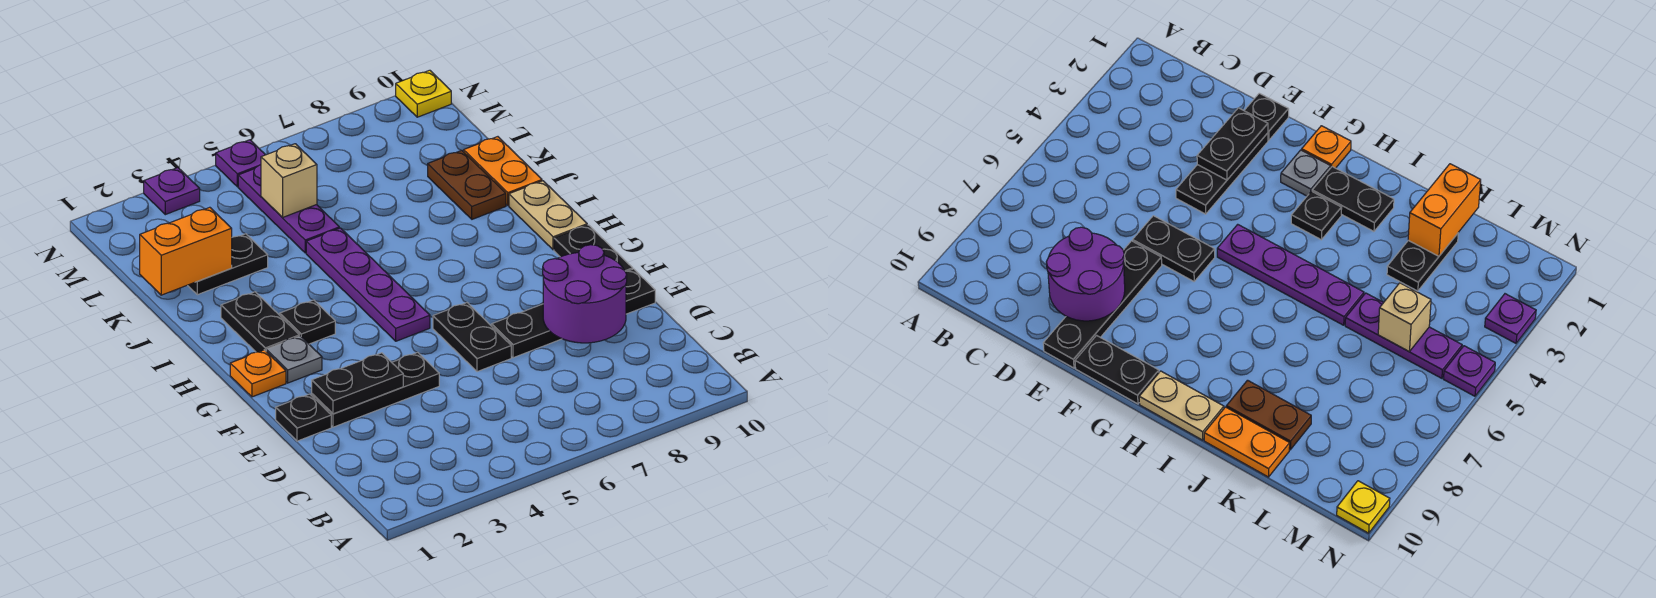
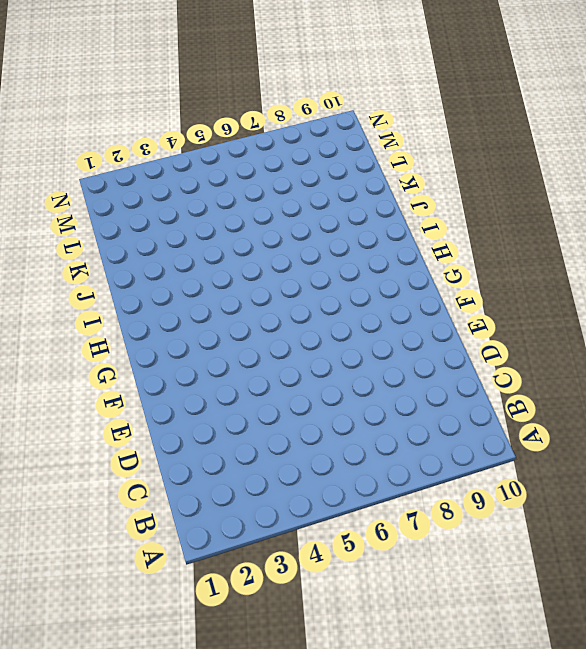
none -> black 1x1 plate [276,394,331,441]
none -> black 1x3 plate [312,352,439,427]
none -> black 1x2 plate [433,303,511,372]

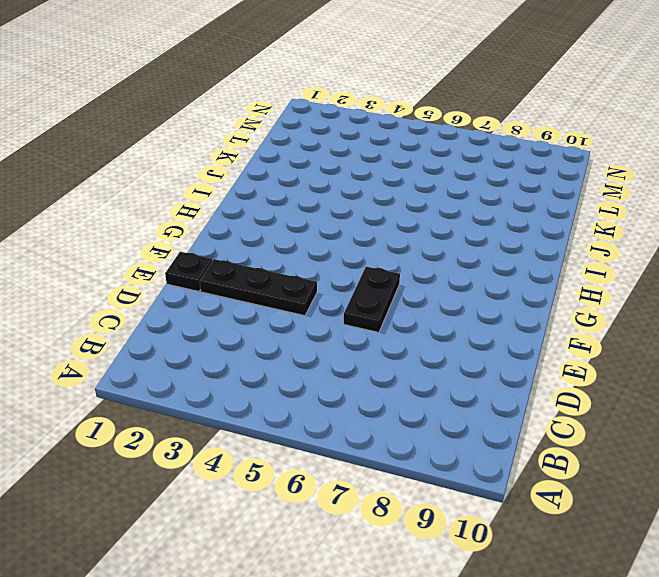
none -> black 1x4 plate [491,269,655,358]
none -> black 1x2 plate [554,225,633,271]
none -> orange 1x1 plate [230,350,286,397]

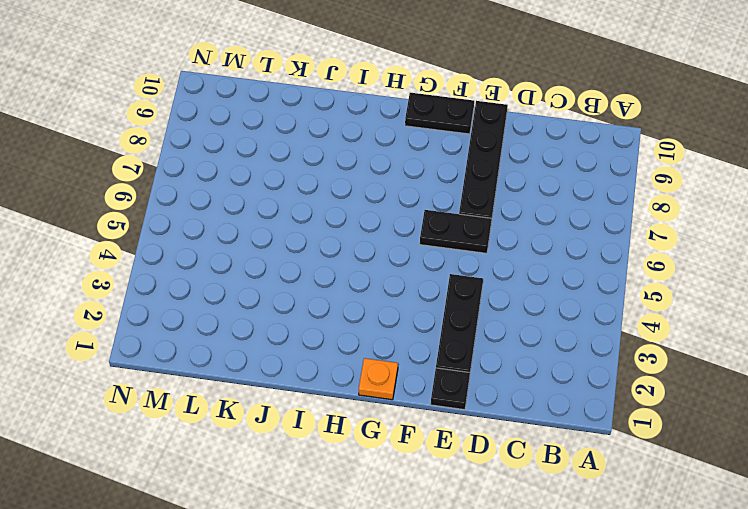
none -> grey 1x1 plate [266,336,322,383]
none -> purple 1x4 plate [306,228,430,341]
none -> black 1x2 plate [221,292,299,352]

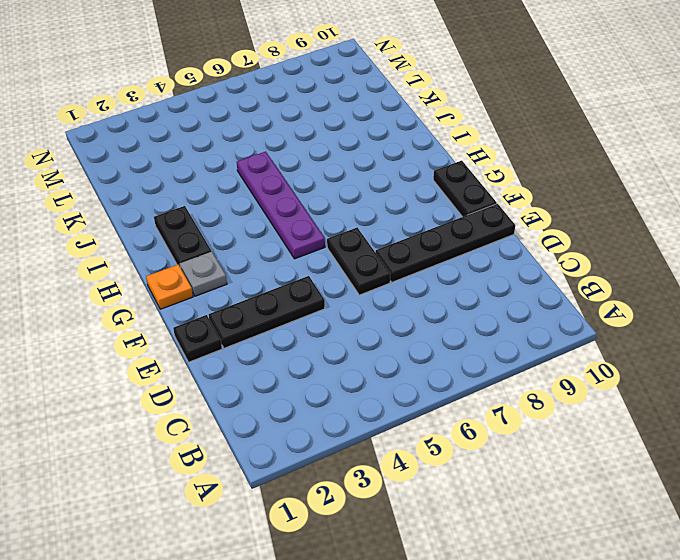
none -> black 1x1 plate [280,300,335,344]
none -> tan 1x2 plate [509,181,587,250]
none -> brown 1x2 plate [428,150,506,219]

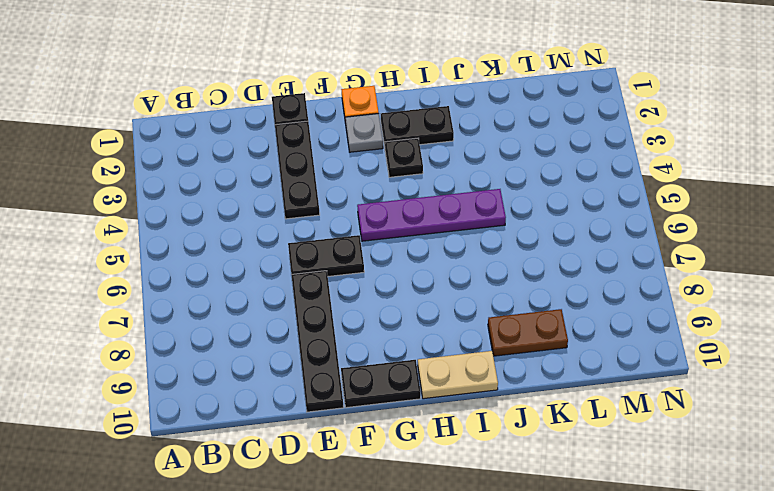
none -> orange 1x2 plate [464,137,542,206]
none -> black 1x2 plate [188,234,268,295]
none -> purple 1x3 plate [238,165,339,253]

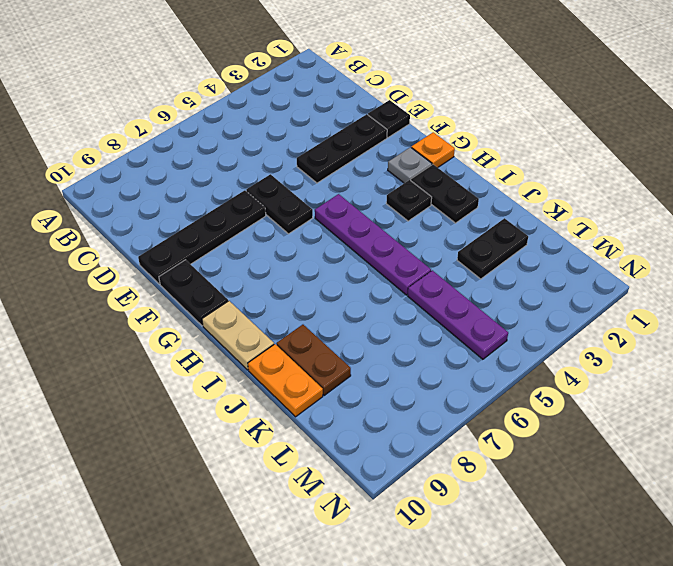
none -> purple 1x1 plate [144,168,200,215]
none -> purple 1x1 plate [216,140,265,187]
none -> yellow 1x1 plate [396,70,451,117]

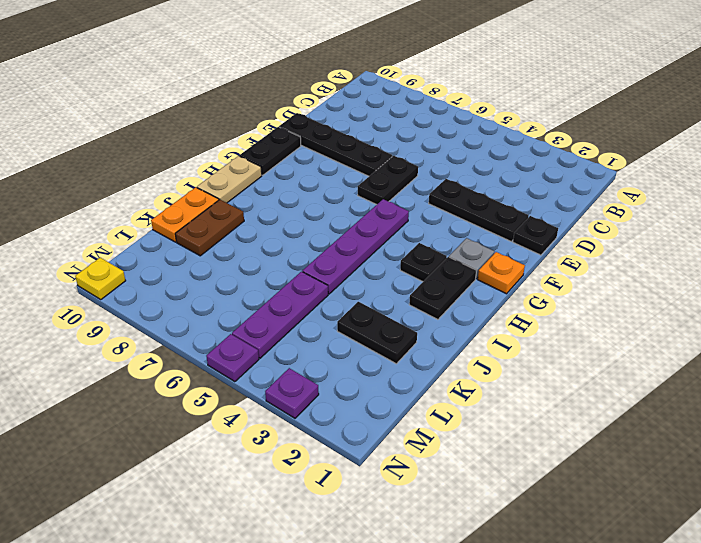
none -> purple 2x2 round brick [543,245,627,343]
none -> black 1x2 plate [312,353,403,414]
none -> orange 1x2 brick [140,207,232,295]

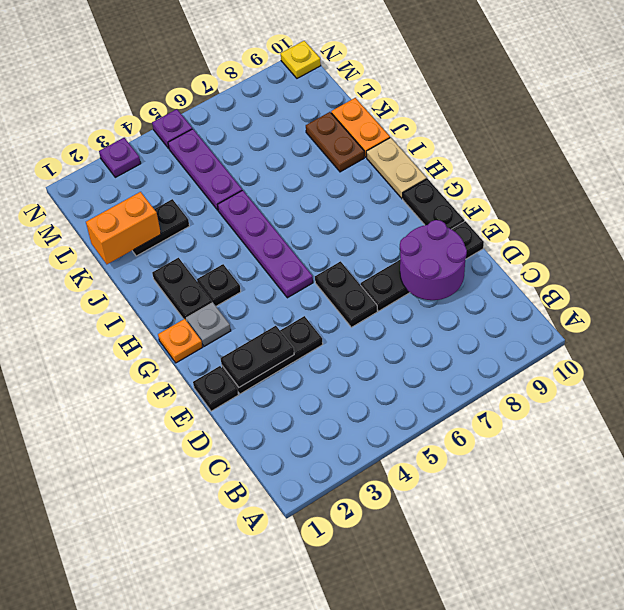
none -> tan 1x1 brick [261,144,317,218]

